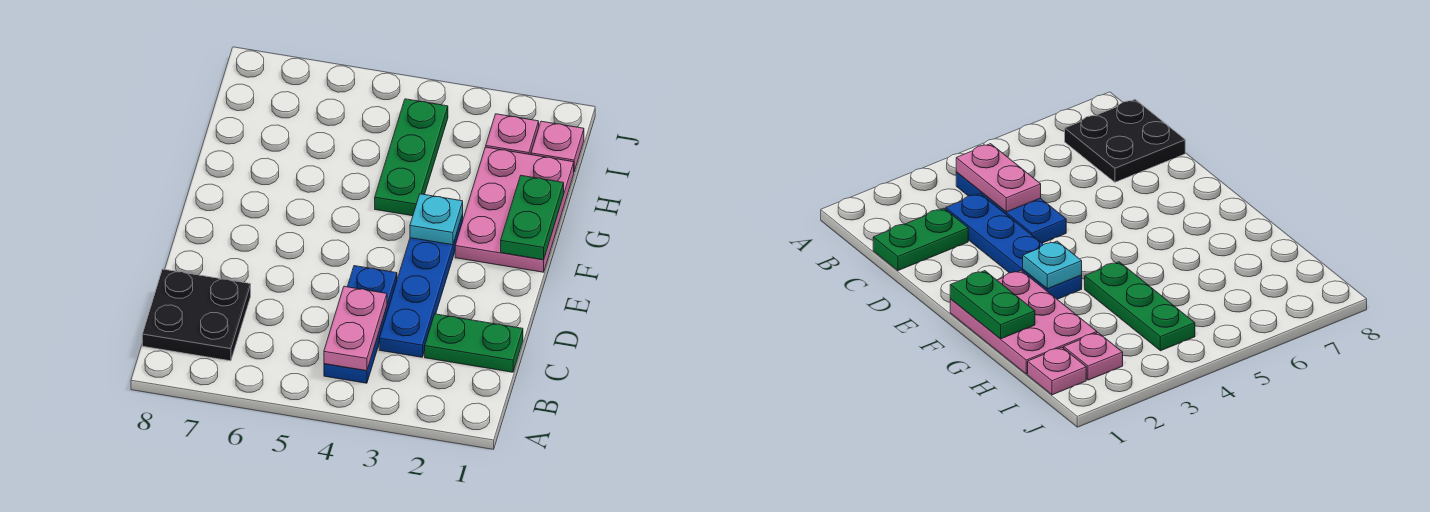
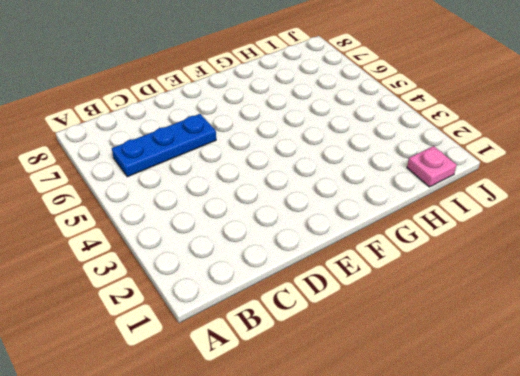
blue 1x3 plate [112,114,216,177] -> blue 1x3 plate moved to [324,266,397,383]
none -> black 2x2 plate [142,269,251,361]
none -> green 1x2 plate [425,314,523,372]

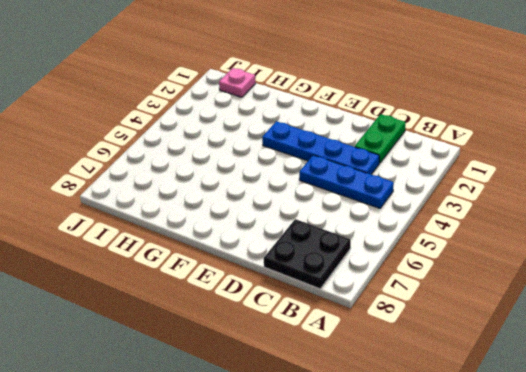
none -> pink 2x3 plate [455,147,574,272]
none -> green 1x3 plate [375,99,448,216]

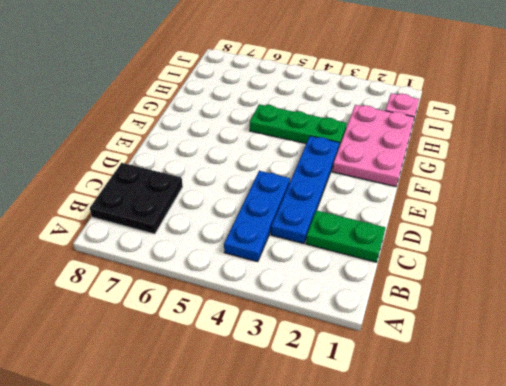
green 1x3 plate [250,104,347,147] -> green 1x3 plate turned to [375,99,448,216]
none -> pink 1x1 plate [486,114,539,155]
none -> pink 1x2 plate [324,286,387,371]

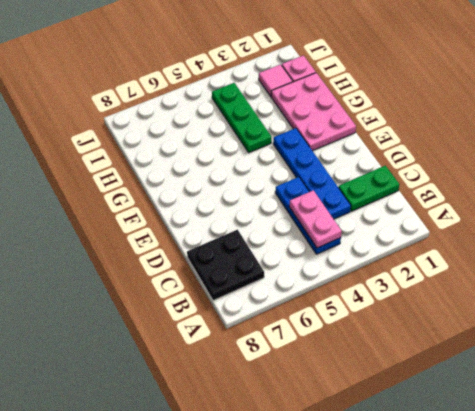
pink 1x1 tile [259,64,293,96] -> pink 1x1 plate [486,114,539,155]
none -> green 1x2 plate [501,176,564,260]
none -> cyan 1x1 plate [410,194,463,245]

